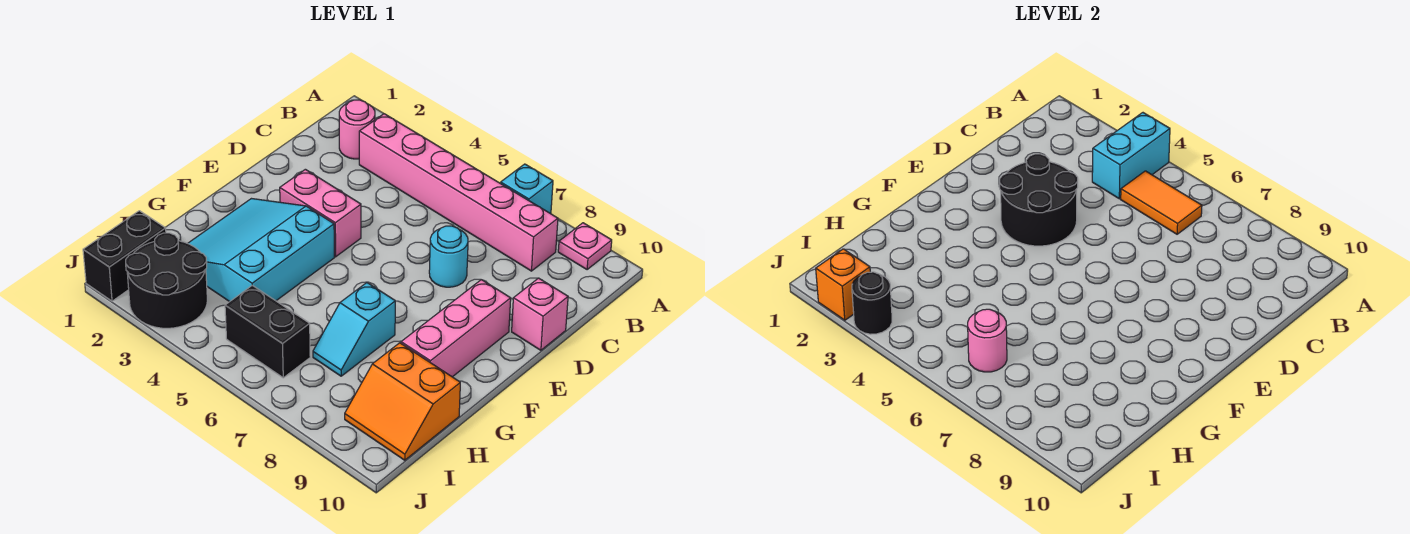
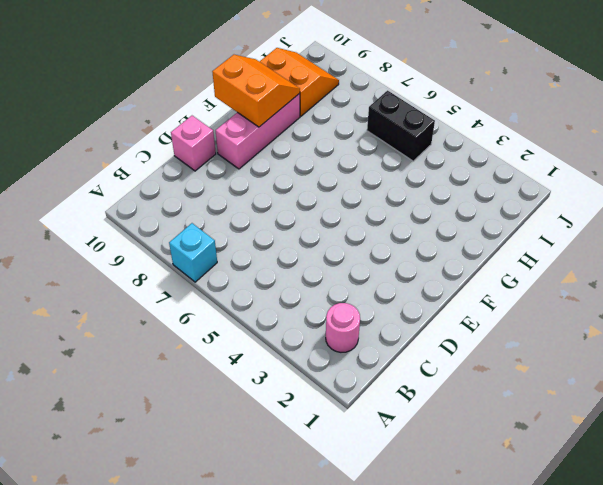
orange 2x2 slope [212,55,300,127] -> none
none -> pink 1x1 plate [558,223,612,270]
none -> pink 1x6 brick [359,114,558,271]
none -> cyan 1x1 round brick [429,226,468,287]

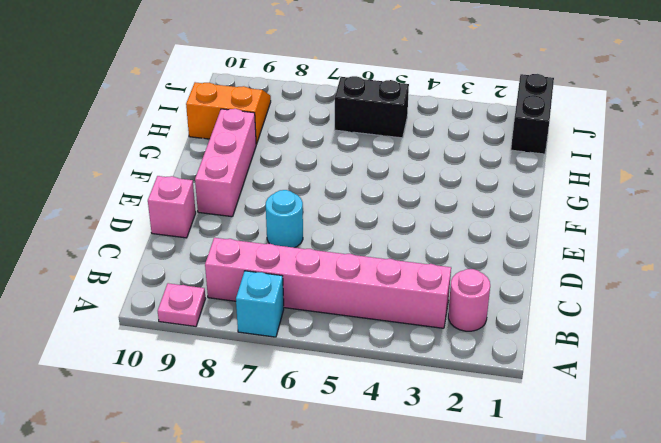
none -> pink 1x2 brick [280,169,361,257]
none -> cyan 3x3 slope [188,199,334,302]
none -> cyan 1x2 slope [313,283,395,376]

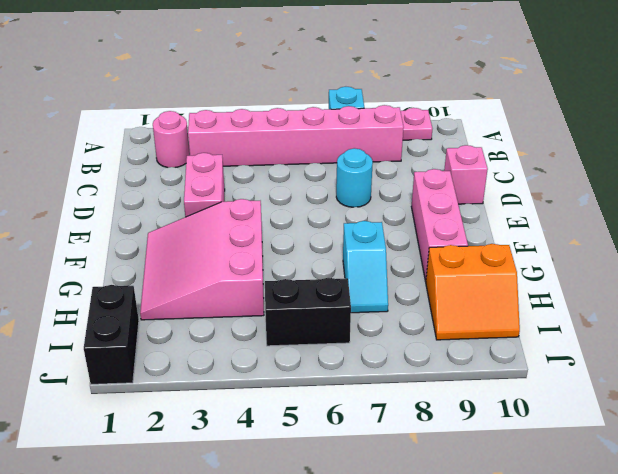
pink 1x2 brick [184,153,225,217] -> pink 1x2 brick turned to [280,169,361,257]
pink 3x3 slope [140,199,264,320] -> cyan 3x3 slope [188,199,334,302]
none -> black 2x2 round brick [126,233,207,328]
none -> cyan 1x2 brick [1092,113,1170,199]
none -> orange 1x2 tile [1121,171,1202,234]

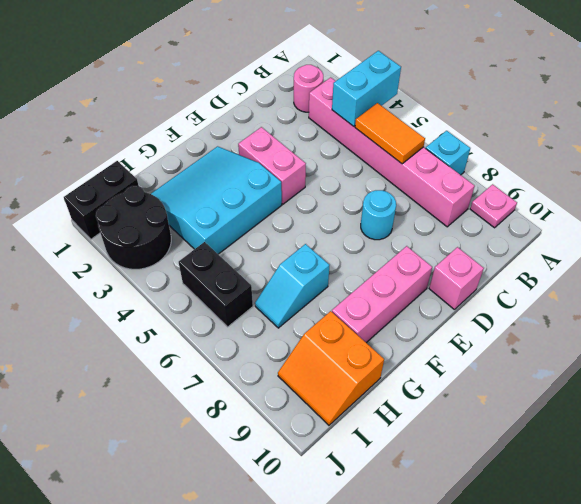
none -> black 2x2 round brick [1000,154,1078,246]
none -> pink 1x1 round brick [968,309,1007,372]
none -> orange 1x1 brick [816,249,870,320]

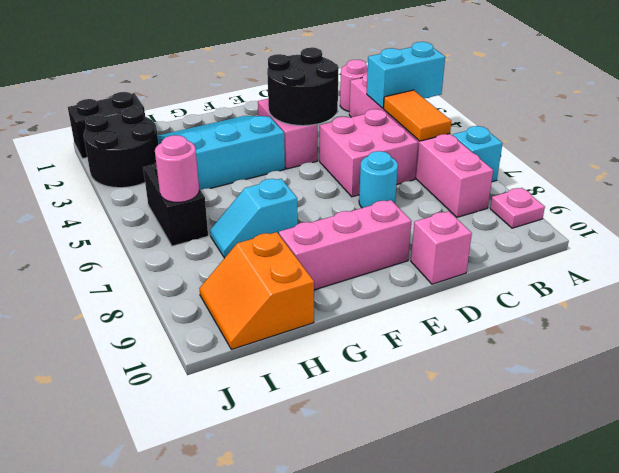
pink 2x2 brick [319,109,418,197] -> none
none -> orange 1x1 brick [816,249,870,320]
none -> black 1x1 round brick [852,272,892,334]

